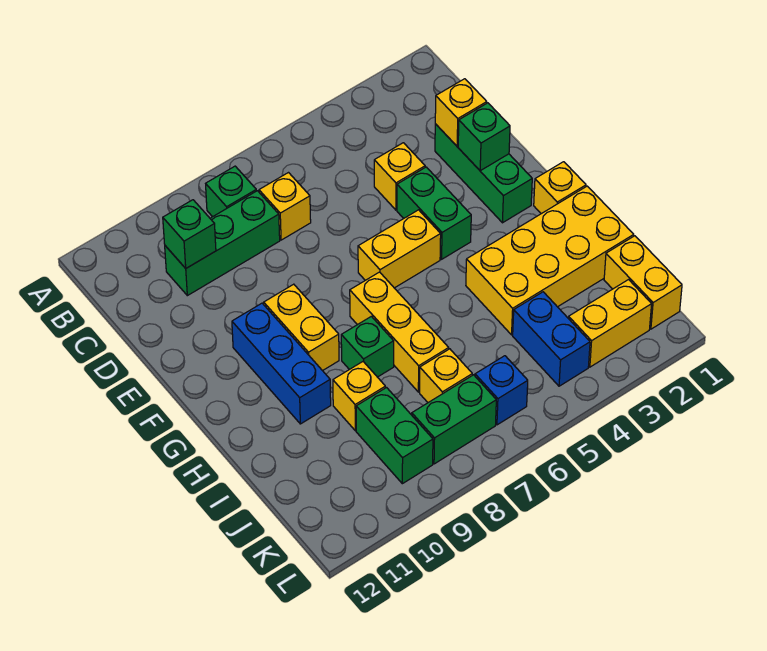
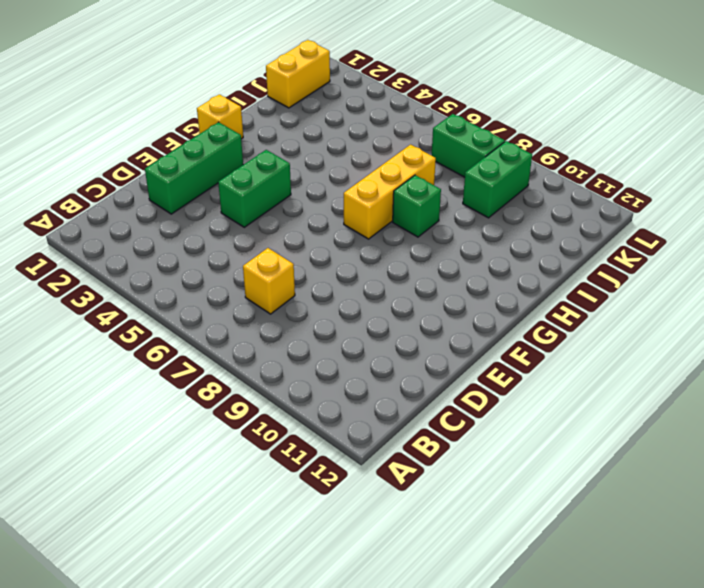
none -> green 1x1 brick [206,166,256,217]
none -> green 1x3 brick [165,191,280,296]
none -> yellow 1x1 brick [374,143,425,210]

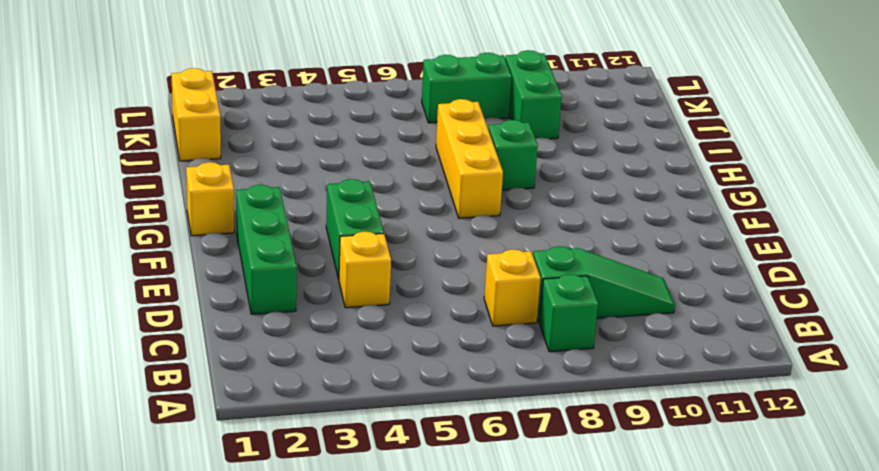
green 1x3 slope [533,246,675,323] -> green 1x3 brick [165,191,280,296]
none -> yellow 1x2 brick [358,210,441,288]
none -> yellow 1x2 brick [264,284,339,371]
none -> blue 1x3 brick [232,303,331,424]

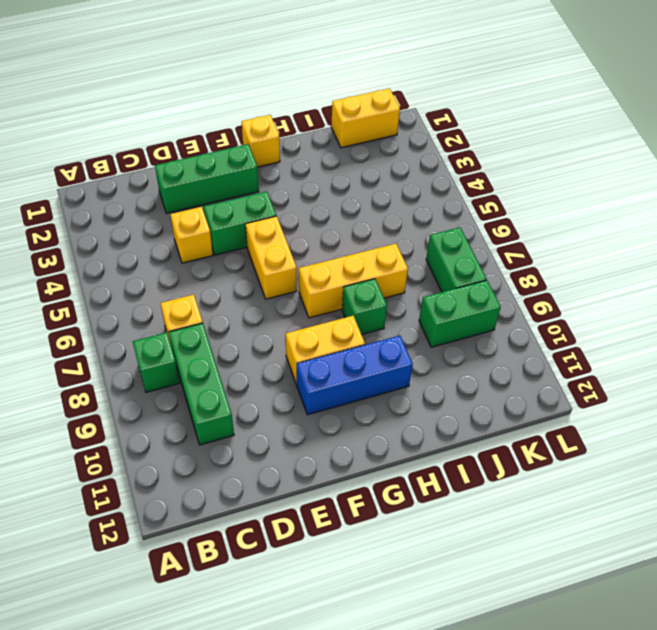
none -> yellow 2x4 brick [466,186,634,335]
none -> yellow 1x1 brick [333,362,385,431]
none -> blue 1x2 brick [513,292,590,386]

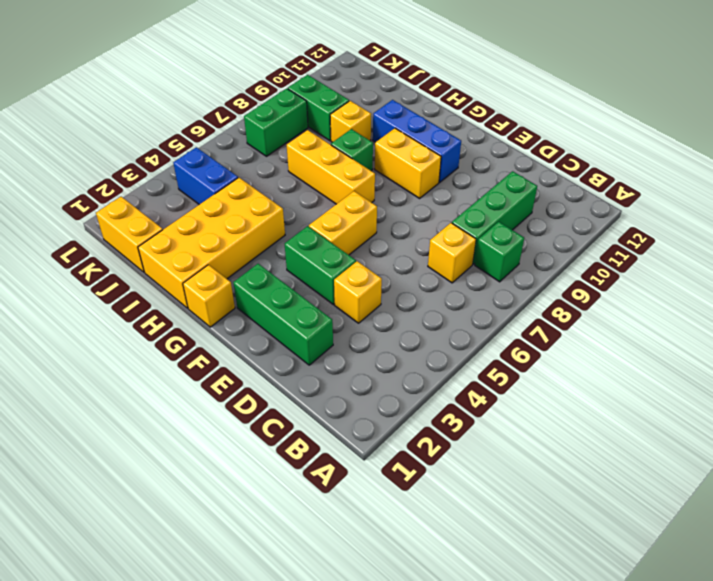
none -> yellow 1x1 brick [420,349,472,402]
none -> yellow 1x2 brick [568,280,652,367]
none -> blue 1x1 brick [475,356,528,425]

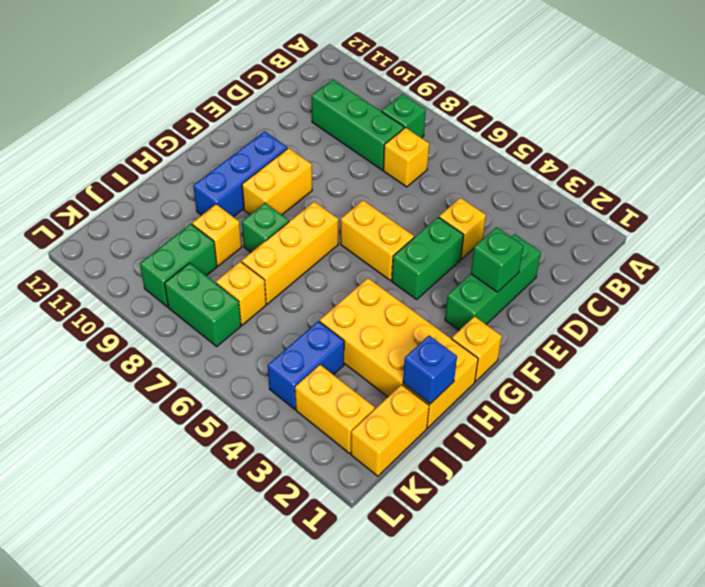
blue 1x1 brick [403,336,457,404] -> blue 1x1 brick moved to [475,356,528,425]
none -> green 1x1 brick [163,200,216,268]
none -> yellow 1x1 brick [435,79,487,146]

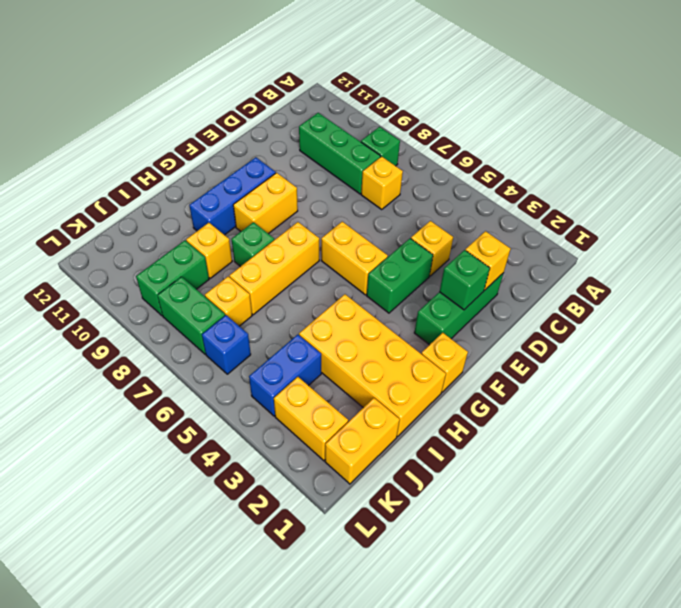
none -> green 1x1 brick [163,200,216,268]

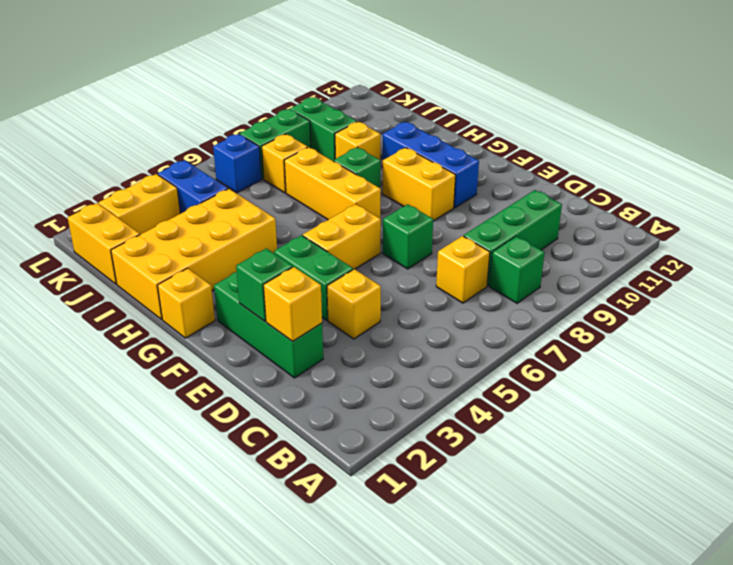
green 1x1 brick [383,204,433,269] -> green 1x1 brick moved to [163,200,216,268]

